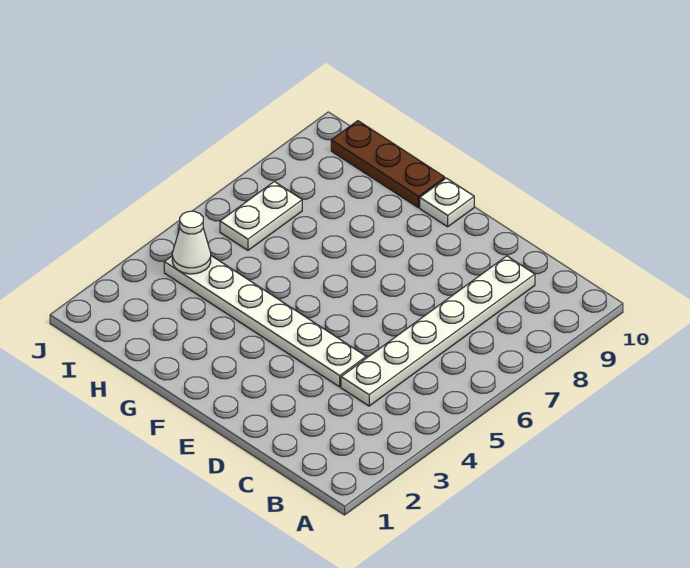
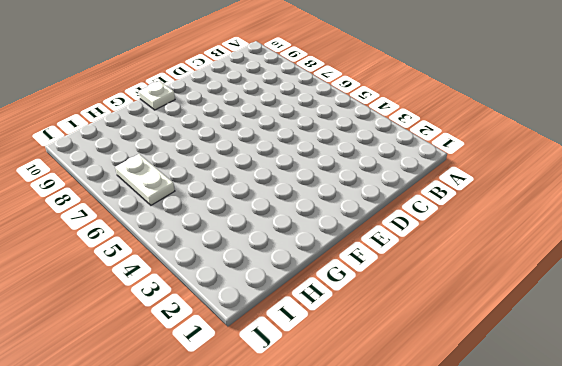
none -> white 1x6 plate [341,256,535,406]
none -> white 1x6 plate [164,256,366,387]

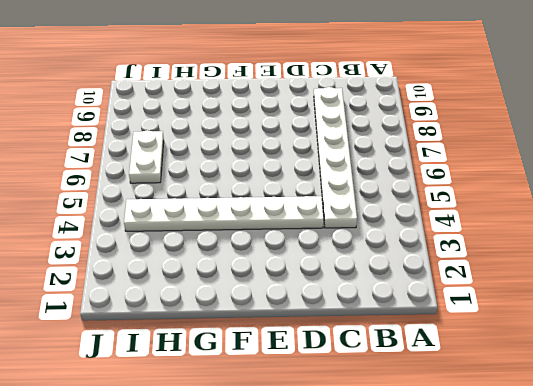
none -> white 1x1 plate [420,178,474,227]
none -> brown 1x3 plate [331,121,445,207]

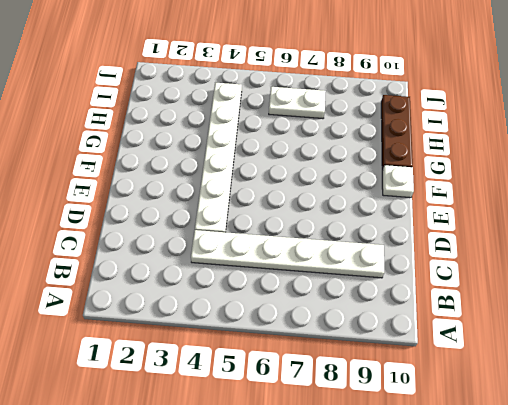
none -> white 1x1 cone [172,211,211,274]

